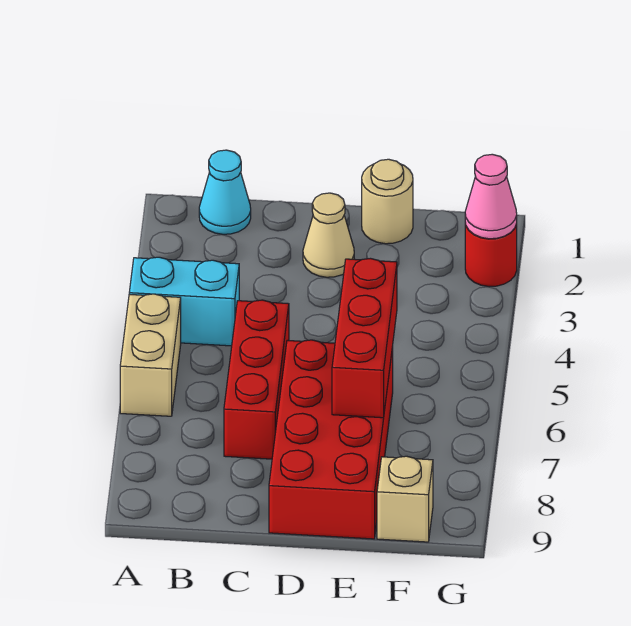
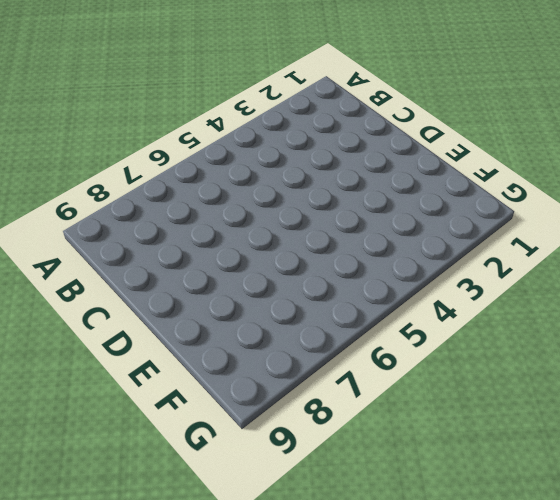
none -> cyan 1x2 brick [129,257,239,346]
none -> tan 1x2 brick [120,294,181,416]

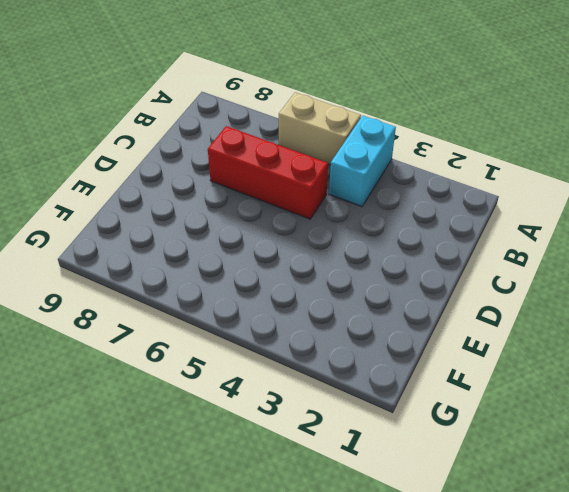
none -> cyan 1x1 cone [199,150,251,234]
none -> tan 1x1 cone [303,193,354,277]

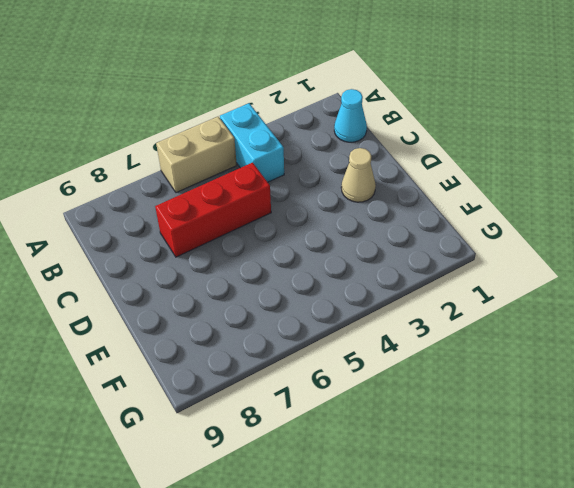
none -> red 2x4 brick [269,340,393,539]
none -> tan 1x1 round brick [362,159,413,244]

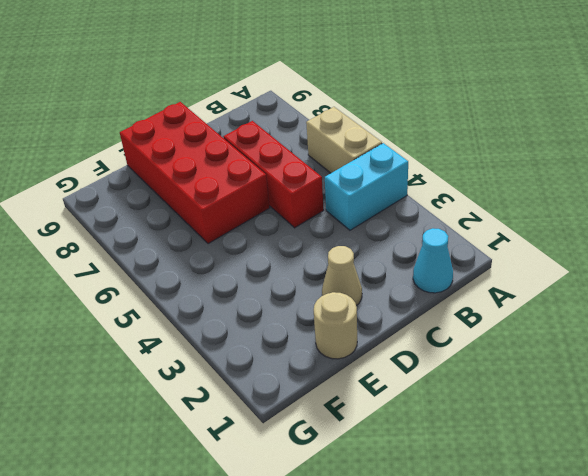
none -> tan 1x1 brick [377,456,433,542]
none -> red 1x1 round brick [465,223,517,287]

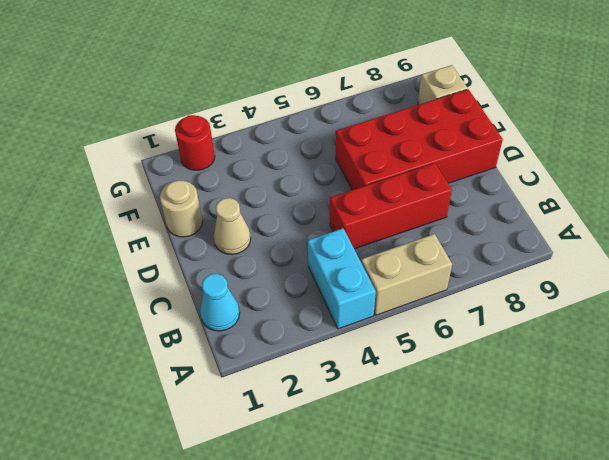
none -> red 1x3 brick [332,258,397,418]
none -> pink 1x1 cone [465,154,517,239]

